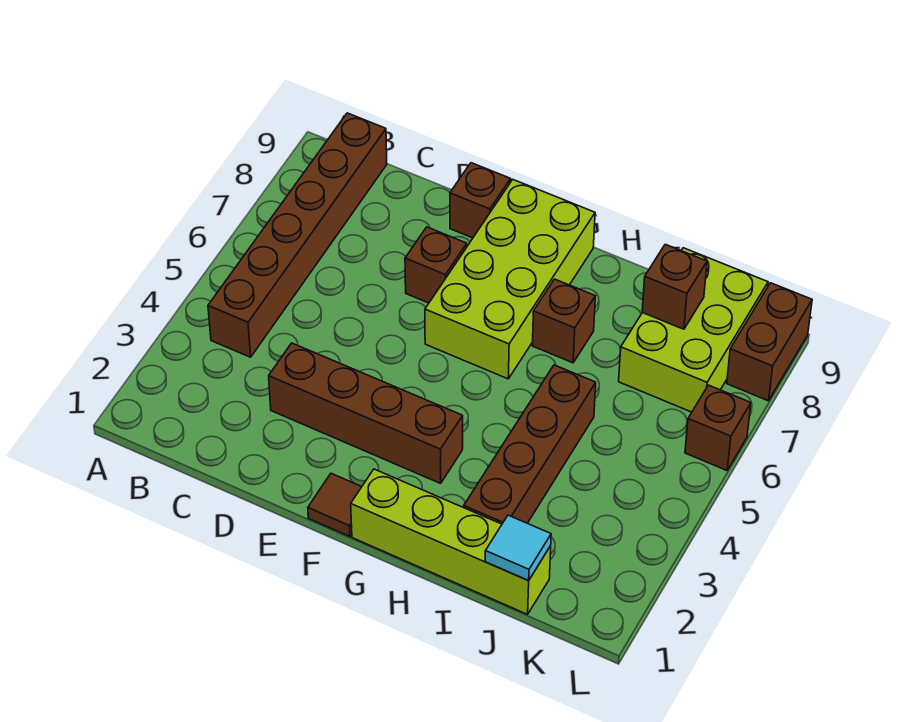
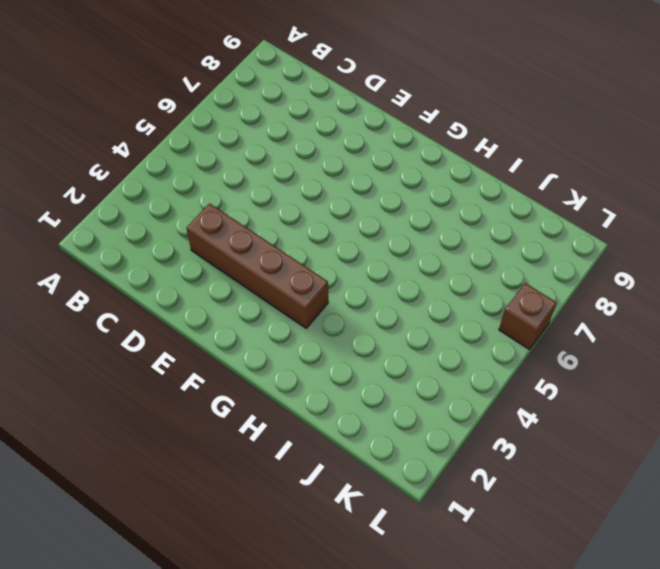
none -> brown 1x6 brick [208,113,387,357]
none -> brown 1x1 brick [405,227,467,303]
none -> brown 1x1 brick [450,163,511,238]

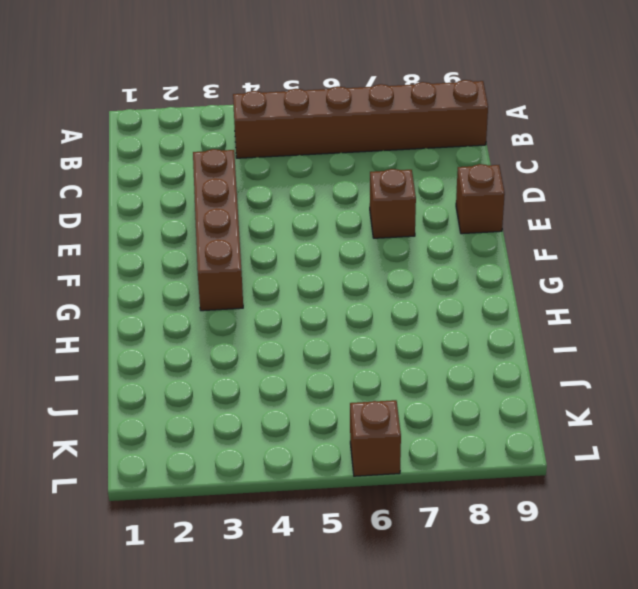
none -> brown 1x1 tile [308,473,362,537]
none -> lime 2x4 brick [425,180,595,379]
none -> lime 1x4 brick [351,469,551,614]

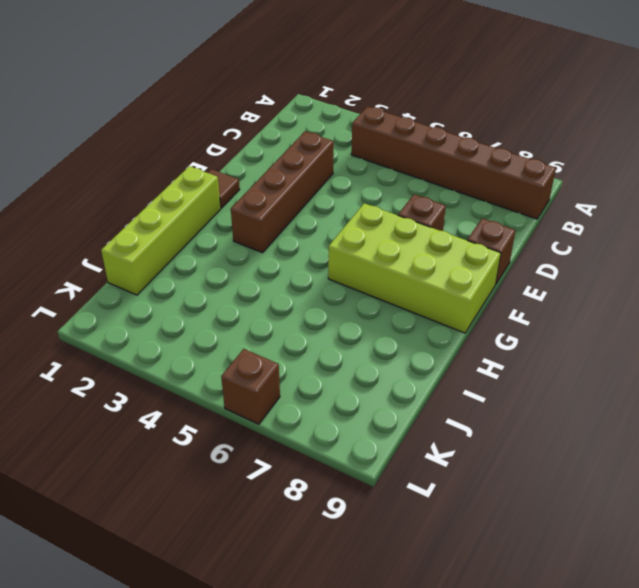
none -> brown 1x1 brick [532,279,595,363]
none -> brown 1x4 brick [464,365,596,524]
none -> lime 2x3 brick [619,248,768,412]

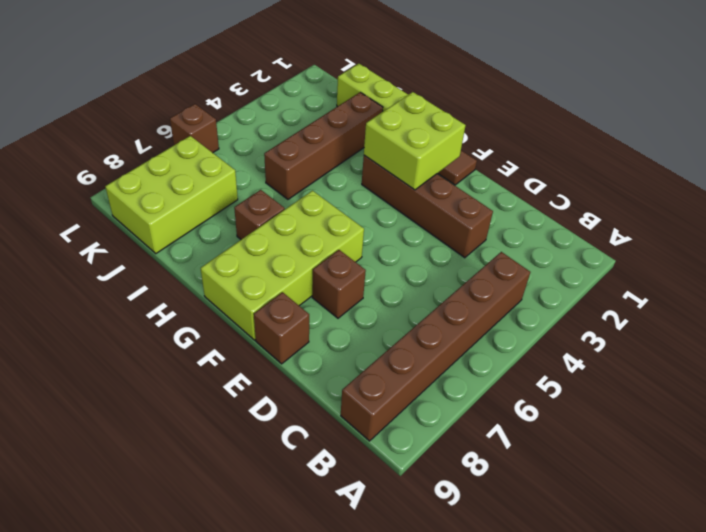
lime 2x2 brick [364,92,466,190] -> none
none -> brown 1x2 brick [727,283,812,401]
none -> cyan 1x1 tile [485,515,551,581]
none -> brown 1x1 brick [642,244,707,329]

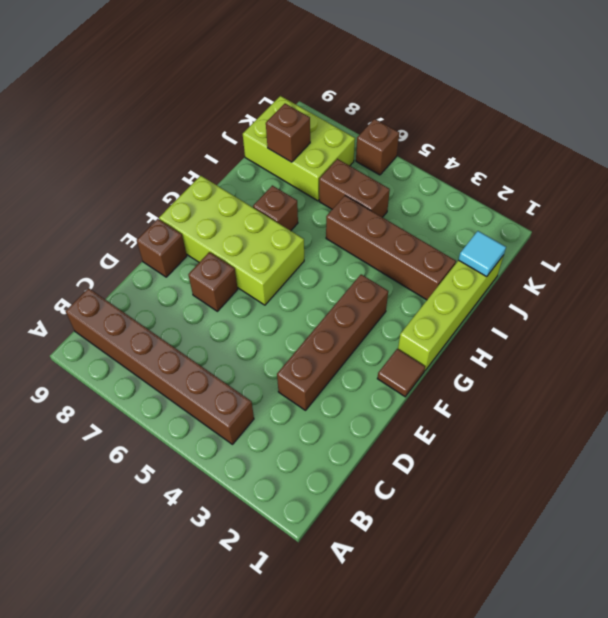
brown 1x2 brick [319,159,390,217] -> brown 1x2 brick moved to [727,283,812,401]

